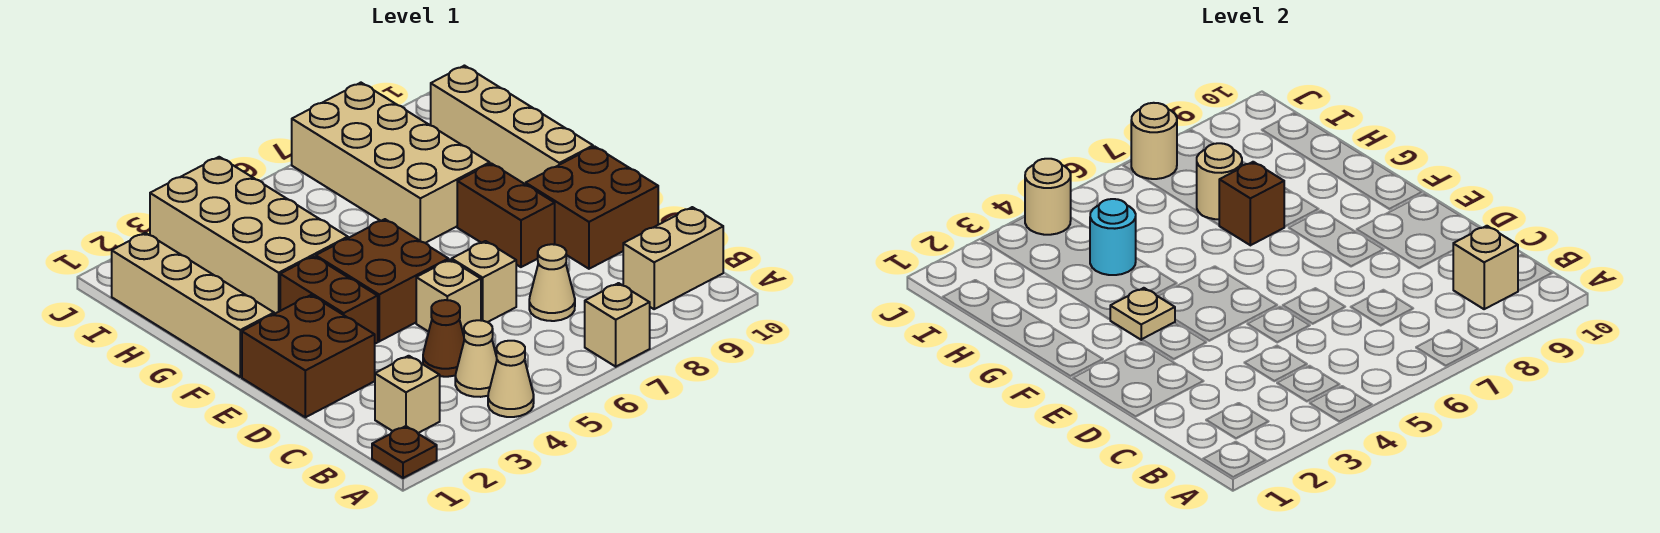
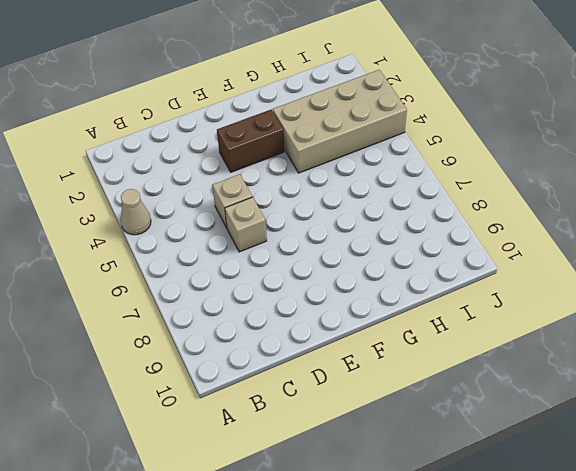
none -> brown 1x1 plate [372,426,437,478]
none -> tan 1x1 brick [585,283,650,367]
none -> tan 1x1 brick [375,356,440,433]

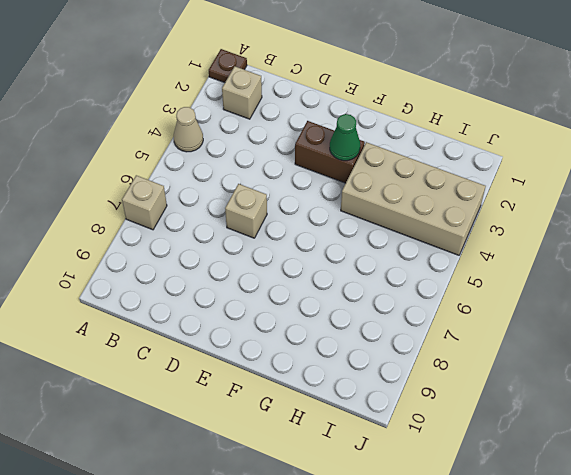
green 1x1 cone [330,114,360,161] -> tan 1x1 plate [1110,288,1175,340]
none -> tan 1x1 cone [455,320,497,397]
none -> tan 1x2 brick [623,207,723,309]
none -> brown 1x1 cone [423,300,464,377]

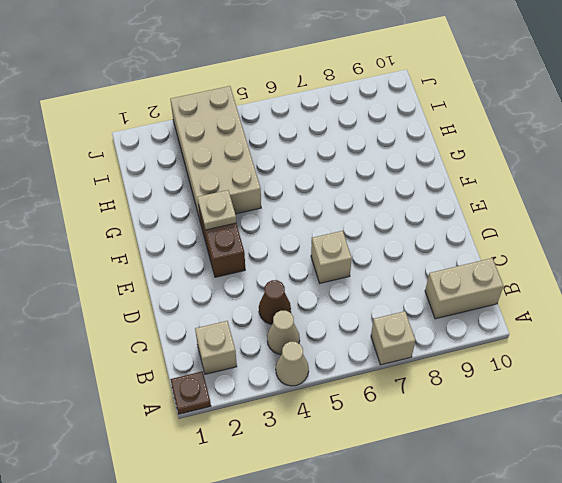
none -> tan 1x1 cone [529,244,575,321]
none -> brown 2x2 brick [242,295,375,417]
none -> tan 1x1 brick [416,260,481,335]

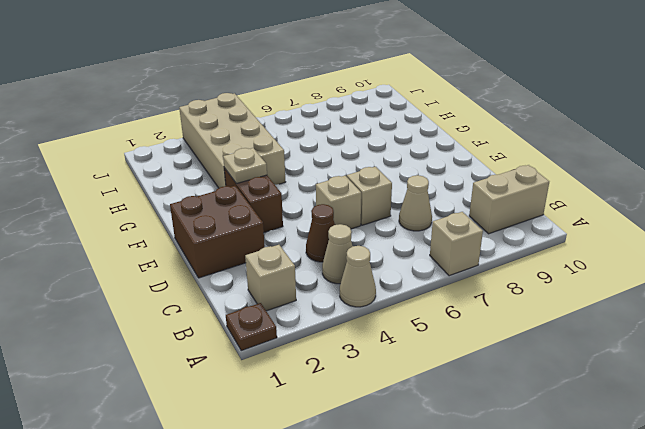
none -> brown 2x2 brick [526,146,658,269]
none -> brown 2x2 brick [316,219,448,341]
none -> brown 1x2 brick [457,163,555,267]

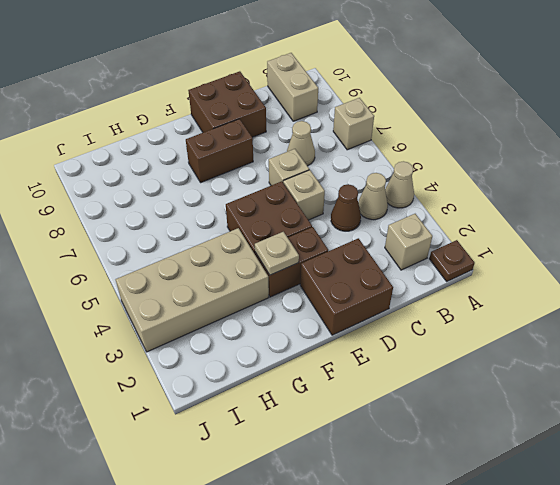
none -> tan 1x4 brick [112,233,274,377]
none -> tan 1x4 brick [431,66,593,184]
none -> tan 2x4 brick [292,83,490,243]

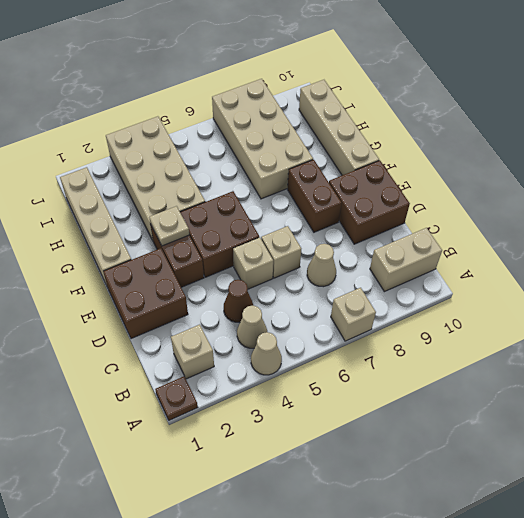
none -> tan 1x1 brick [1453,226,1518,309]
none -> brown 1x1 brick [1219,162,1284,245]
none -> cyan 1x1 round brick [1090,199,1136,275]

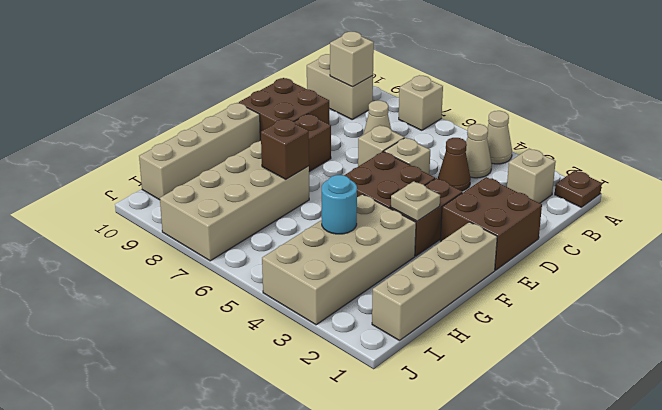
none -> tan 1x1 round brick [1197,143,1242,219]
none -> tan 1x1 round brick [1025,159,1071,235]
none -> tan 1x1 round brick [1131,103,1177,179]

